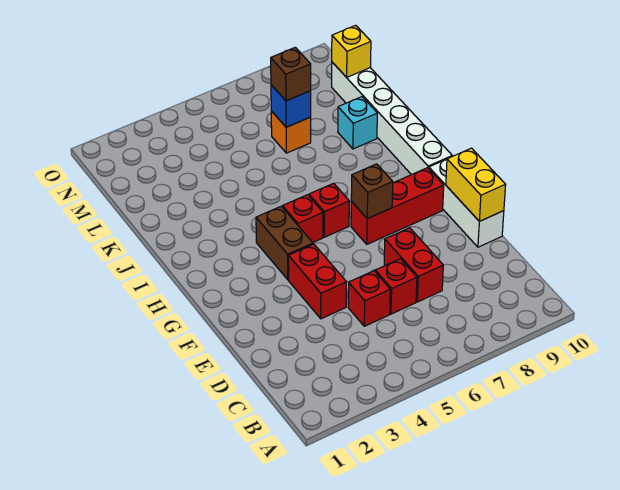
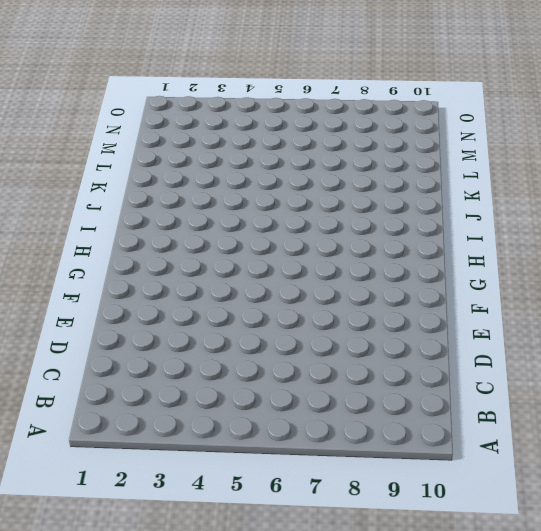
none -> red 1x1 brick [348,271,390,326]
none -> red 1x1 brick [375,259,417,314]
none -> red 1x2 brick [384,228,443,302]

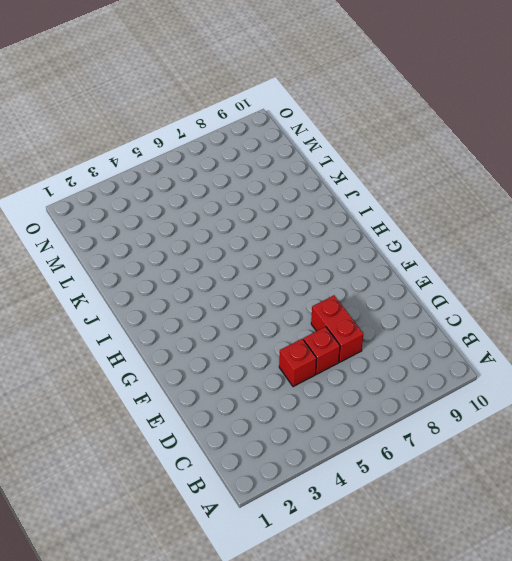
none -> red 1x2 brick [288,244,346,319]
none -> white 1x3 brick [429,159,504,247]
none -> brown 1x2 brick [256,206,313,280]

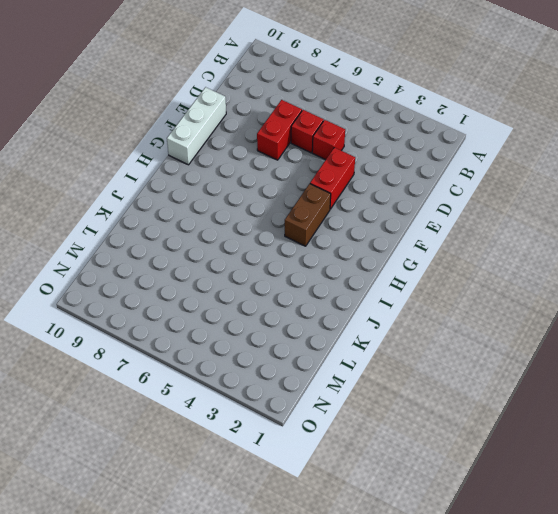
none -> red 1x3 brick [351,168,444,244]
none -> red 1x1 brick [283,195,323,242]
none -> red 1x1 brick [309,183,349,237]

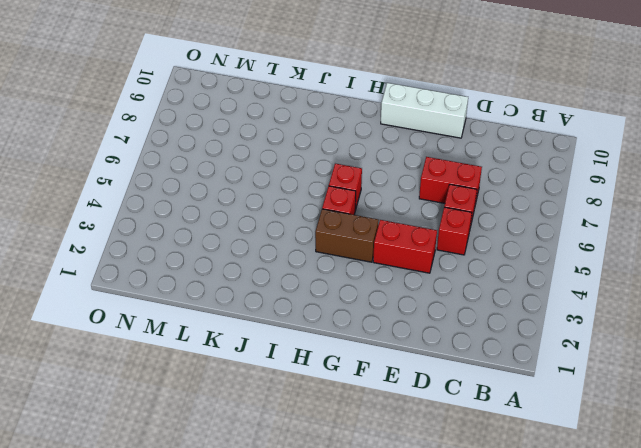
none -> red 1x3 brick [351,168,444,244]
none -> white 1x6 brick [332,62,452,175]
none -> cyan 1x1 brick [338,97,377,149]

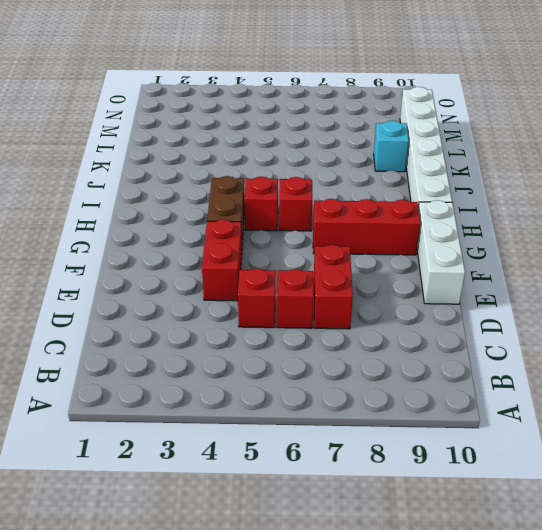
none -> orange 1x1 brick [271,111,311,153]
none -> yellow 1x2 brick [446,148,506,221]
none -> brown 1x1 brick [351,164,393,219]

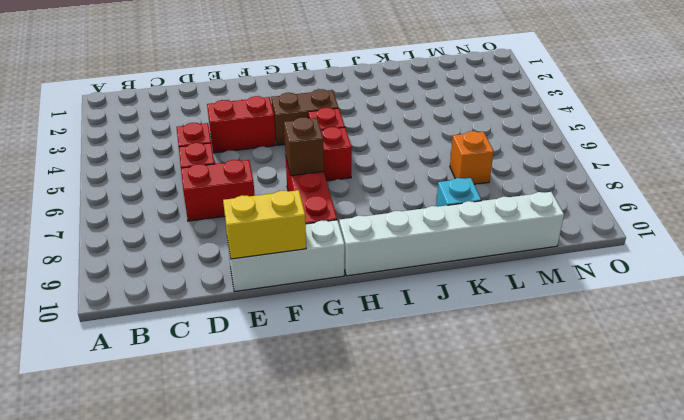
none -> blue 1x1 brick [271,85,311,127]
none -> yellow 1x1 brick [332,25,371,77]
none -> brown 1x1 brick [271,47,311,101]

